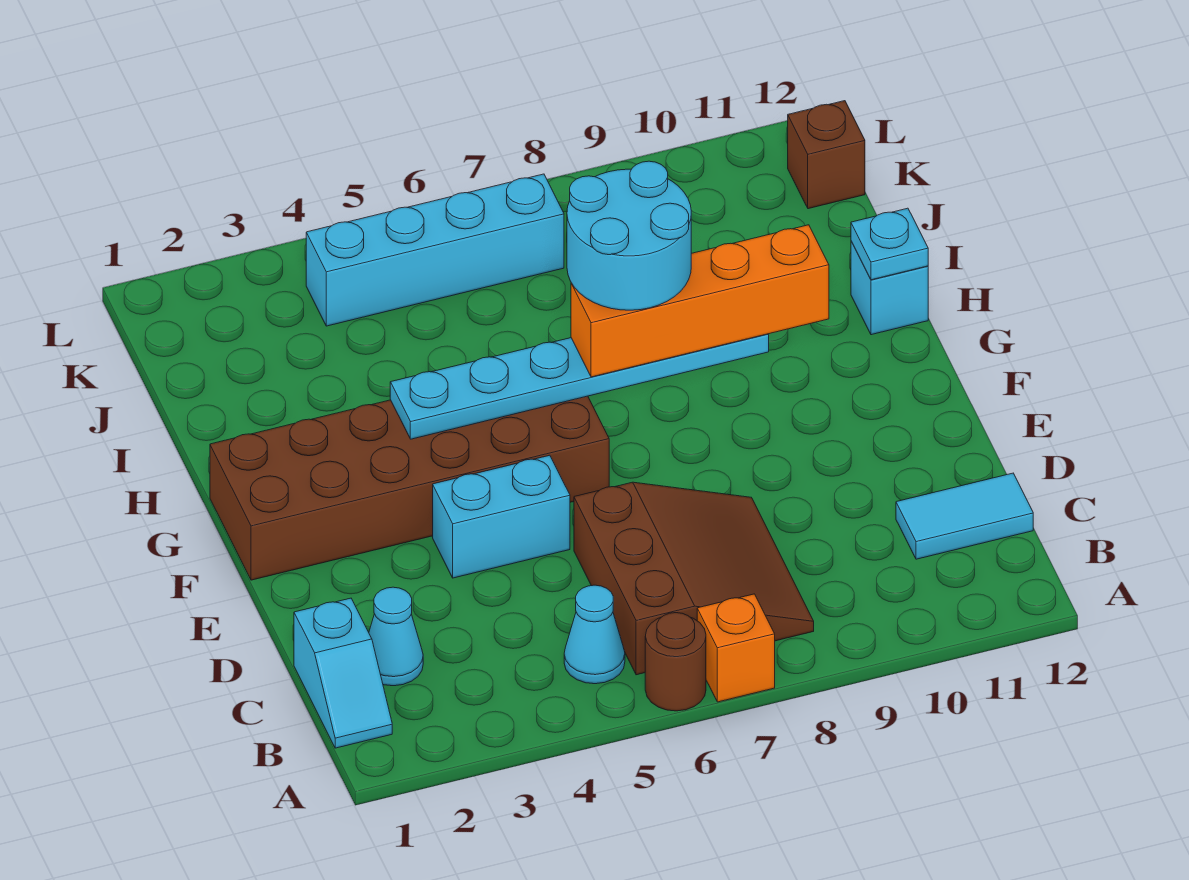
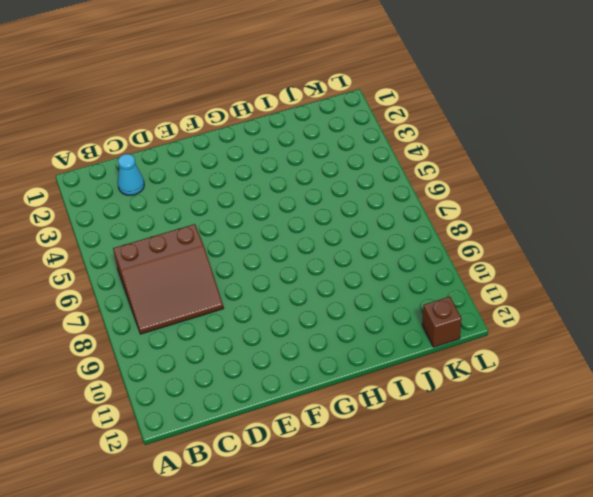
none -> brown 1x1 round brick [645,613,706,711]
none -> orange 1x1 brick [697,594,775,702]
none -> cyan 1x2 slope [294,598,392,748]

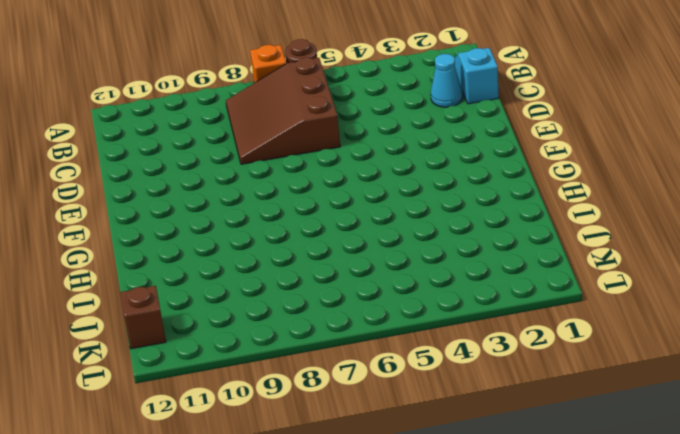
none -> cyan 1x1 cone [564,585,625,684]
none -> cyan 1x2 tile [896,473,1033,559]
none -> cyan 1x2 brick [433,455,570,578]

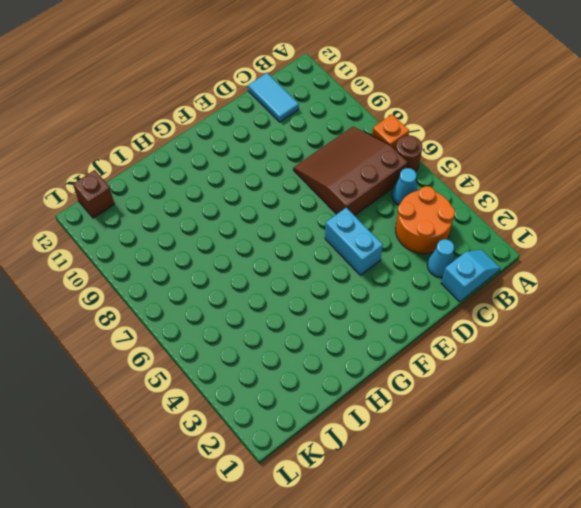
orange 2x2 round brick [396,186,455,254] -> none
none -> brown 2x6 brick [210,396,609,580]
none -> cyan 1x1 brick [851,241,928,335]
none -> cyan 1x4 brick [306,174,564,326]

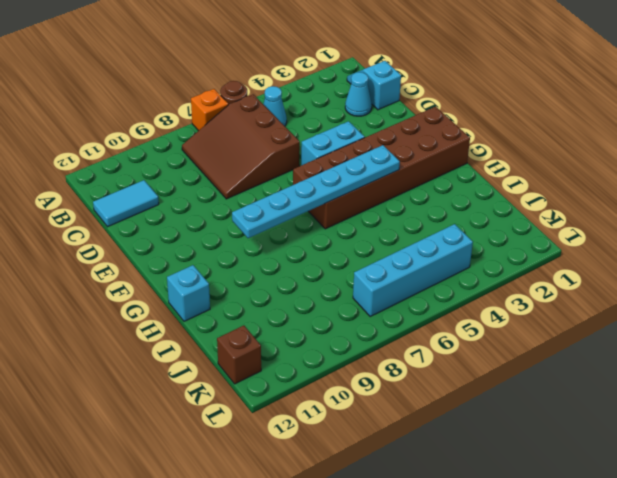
none -> cyan 1x1 plate [851,208,928,280]
none -> orange 1x4 brick [571,225,829,377]
none -> cyan 2x2 round brick [567,161,691,310]

